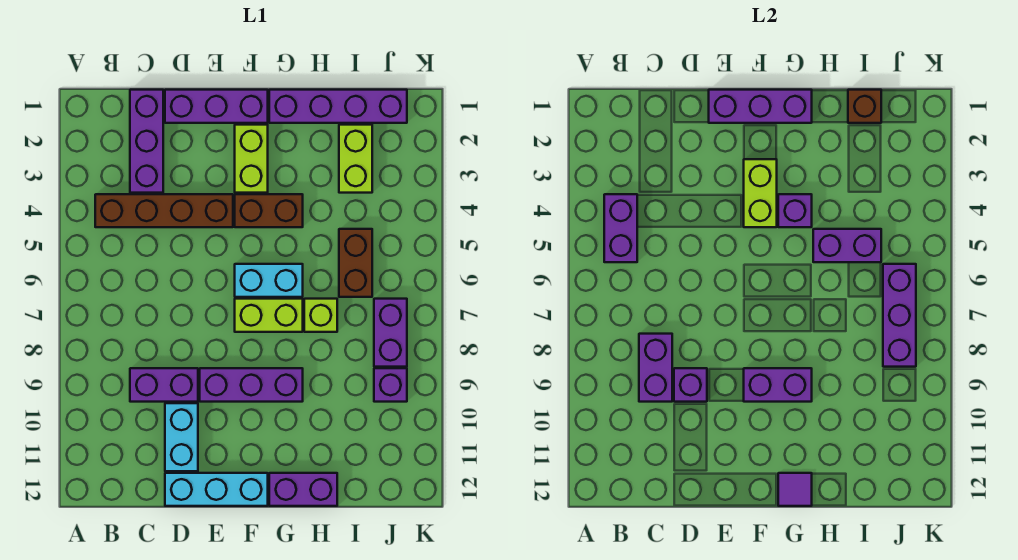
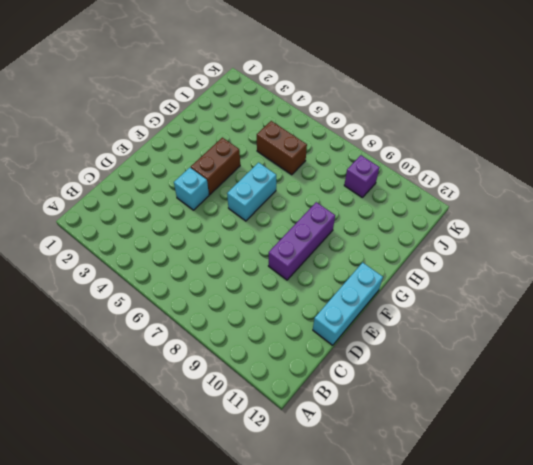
cyan 1x1 brick [174,168,209,210] -> brown 1x4 brick [95,194,233,227]
none -> purple 1x3 brick [130,90,163,193]
none -> purple 1x2 brick [130,368,198,402]
none -> purple 1x3 brick [165,90,268,123]

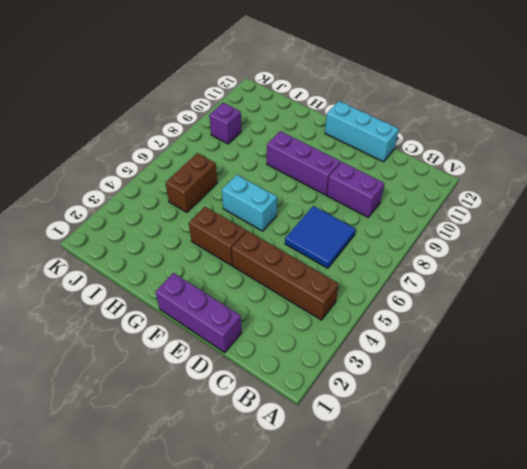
blue 2x2 tile [285,206,356,268] -> none
none -> purple 1x3 brick [130,90,163,193]
none -> cyan 1x2 brick [165,403,198,471]
none -> lime 1x2 brick [235,125,268,193]

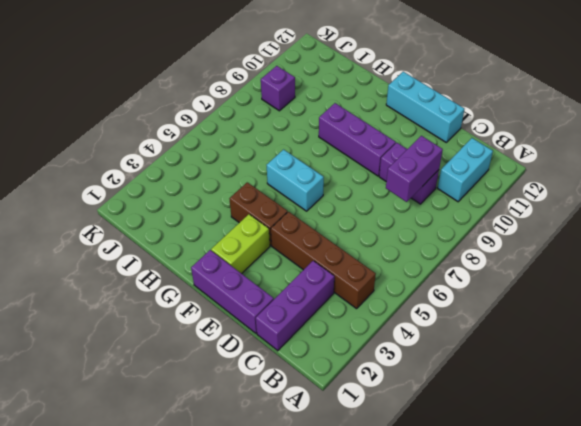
cyan 1x2 brick [438,138,493,202] -> cyan 1x2 brick moved to [165,403,198,471]
none -> lime 1x2 brick [235,299,303,332]
none -> purple 1x4 brick [269,90,407,123]
none -> purple 1x2 brick [269,473,337,506]

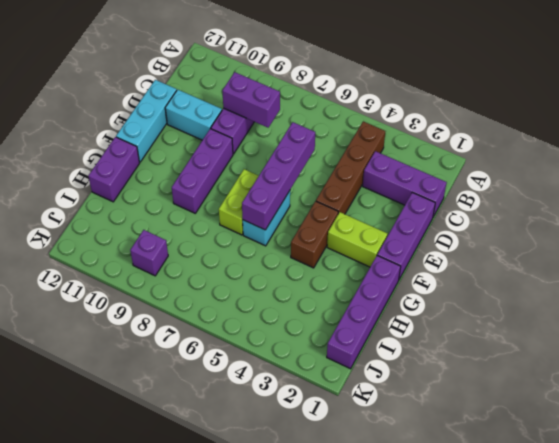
purple 1x4 brick [242,122,315,230] -> none
none -> lime 1x1 brick [304,299,337,332]
none -> lime 1x2 brick [339,125,372,193]
none -> brown 1x2 brick [339,229,372,297]

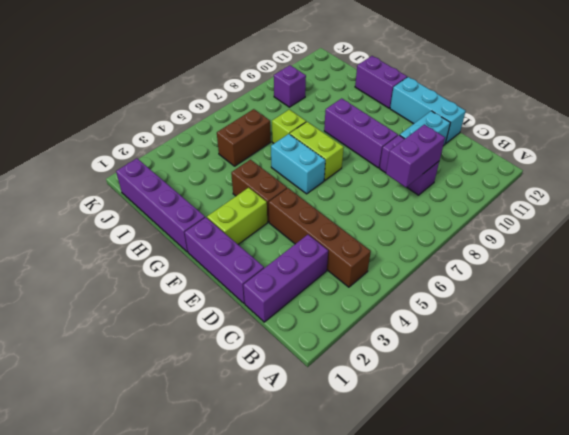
none -> lime 1x2 brick [339,125,372,193]
none -> purple 1x2 brick [374,299,407,367]
none -> purple 1x2 brick [604,194,637,262]

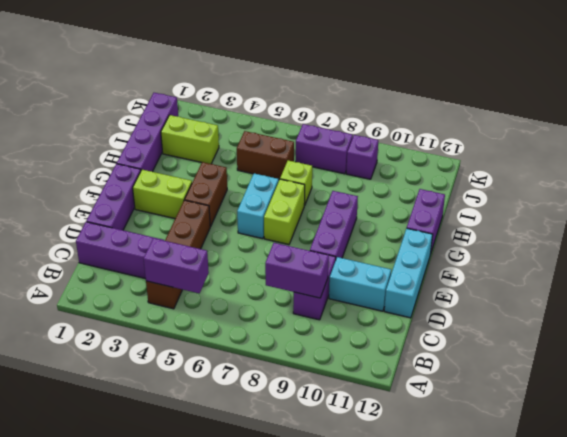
none -> purple 1x1 brick [674,368,707,402]
none -> purple 1x3 brick [709,90,812,123]
none -> lime 1x2 brick [744,159,777,227]

